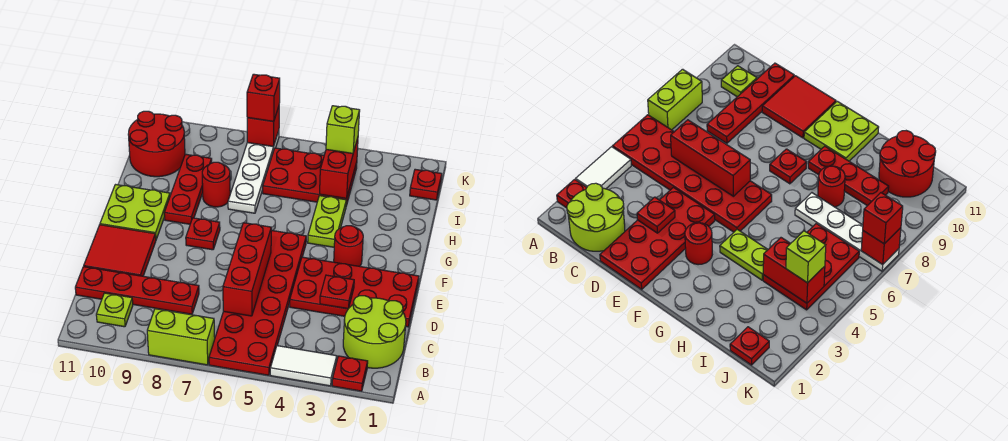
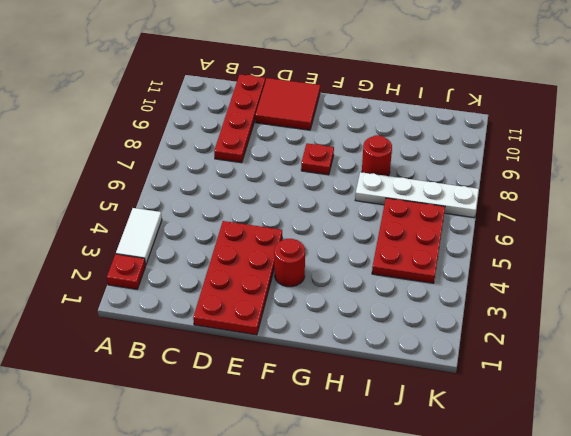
none -> red 2x6 plate [209,230,306,375]
none -> lime 1x2 brick [147,309,215,365]
none -> lime 2x2 round brick [343,296,406,368]

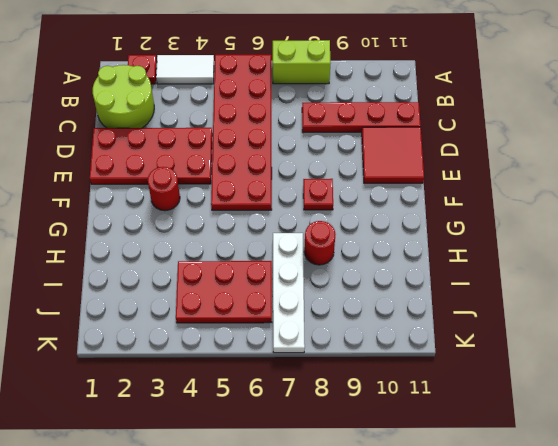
none -> lime 1x1 plate [96,293,133,327]
none -> lime 2x2 plate [100,185,170,239]
none -> lime 1x2 plate [308,196,346,247]

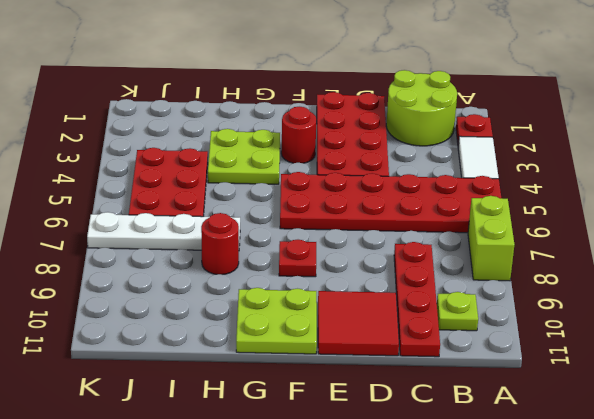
lime 2x2 plate [208,129,280,184] -> lime 1x2 plate [308,196,346,247]
none -> red 1x3 plate [164,154,212,224]
none -> red 2x2 round brick [128,111,185,177]
none -> red 1x1 plate [410,169,442,200]

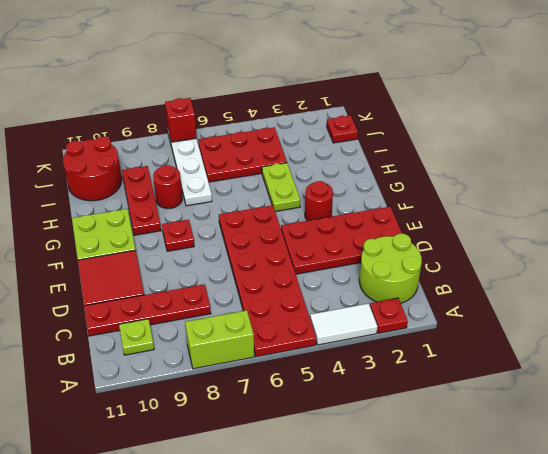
none -> red 1x3 brick [223,223,271,316]
none -> red 1x1 plate [320,275,354,309]
none -> red 1x2 brick [320,138,358,199]

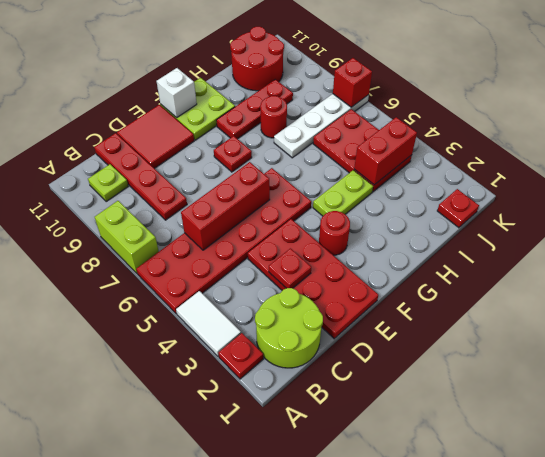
white 1x1 brick [157,68,197,118] -> none
none -> lime 1x1 brick [326,106,360,154]
none -> red 1x1 brick [247,74,280,121]

